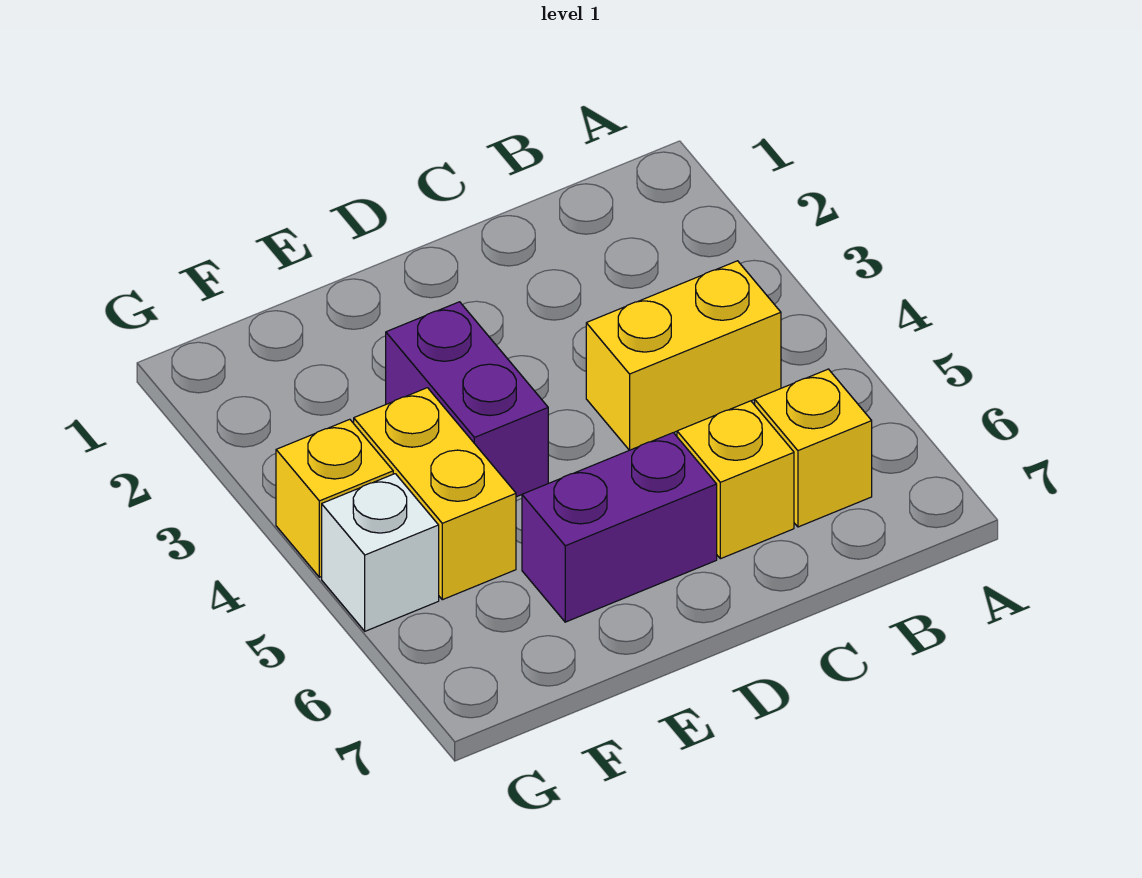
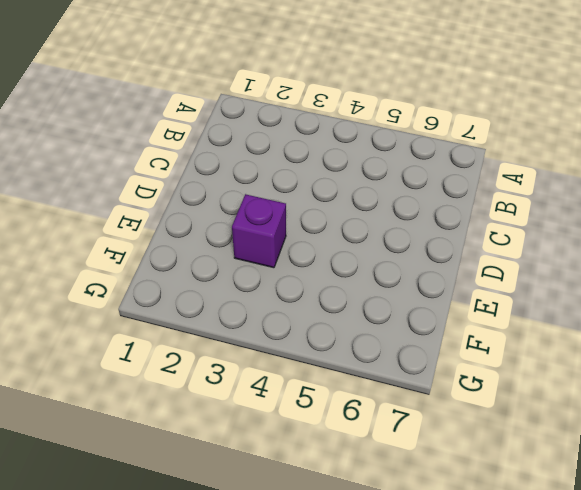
purple 1x1 brick [232,194,286,268] -> purple 1x2 brick [386,302,548,497]
none -> yellow 1x2 brick [586,261,781,450]
none -> yellow 1x1 brick [755,369,872,527]

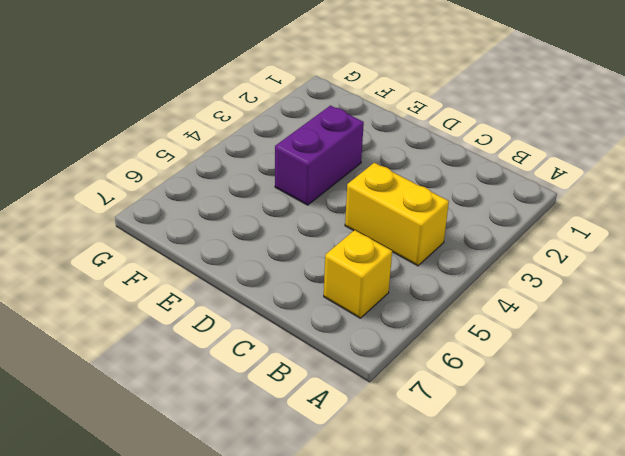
none -> yellow 1x1 brick [677,401,794,559]
none -> purple 1x2 brick [522,433,717,622]

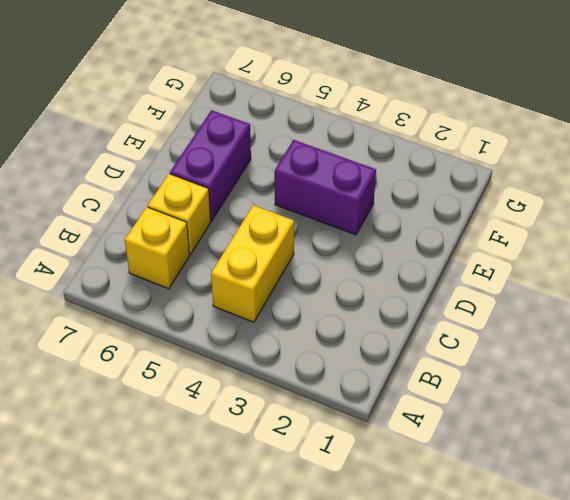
none -> yellow 1x2 brick [354,388,516,600]
none -> yellow 1x1 brick [276,419,393,577]

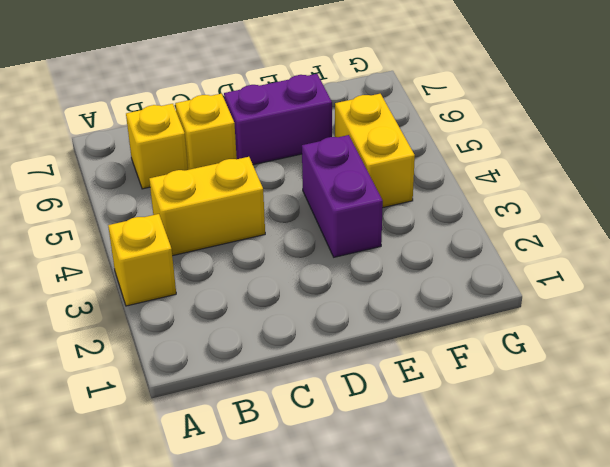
yellow 1x1 brick [108,214,176,306] -> yellow 1x1 brick moved to [276,419,393,577]
none -> white 1x1 brick [322,474,439,631]

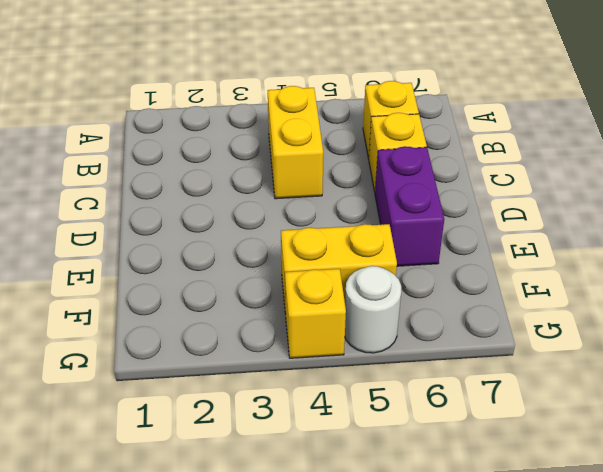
white 1x1 round brick [345,266,401,353] -> white 1x1 brick [322,474,439,631]
none -> purple 1x2 brick [386,302,548,497]

